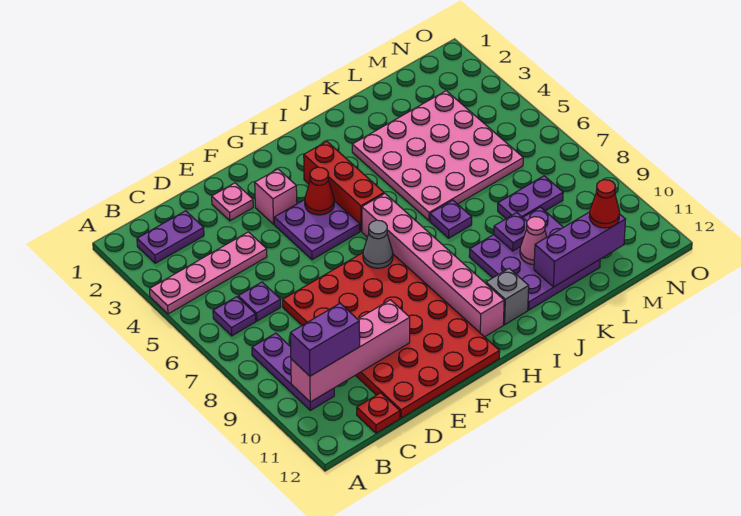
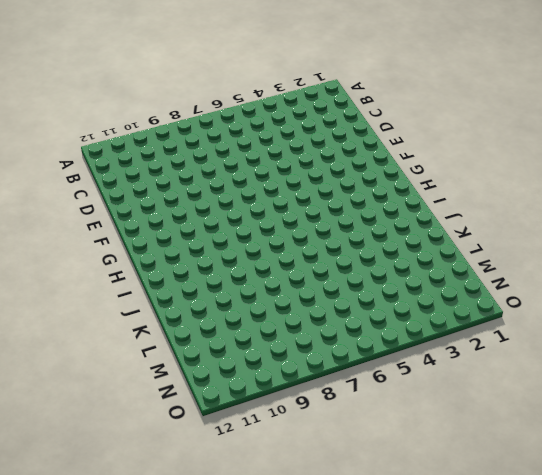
none -> pink 1x4 plate [150,232,267,314]
none -> purple 1x2 plate [137,211,204,263]
none -> purple 1x1 plate [213,297,256,336]

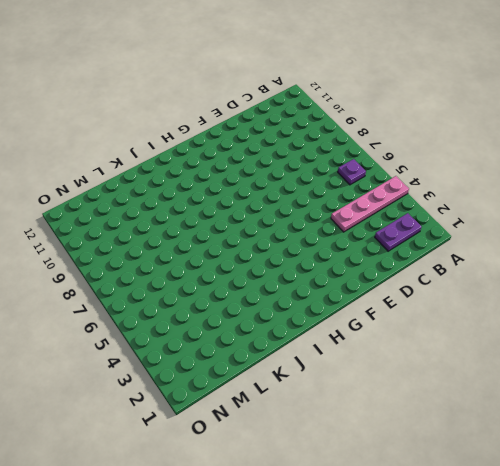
none -> purple 1x3 plate [252,333,334,410]
none -> purple 1x1 plate [238,282,281,321]
none -> red 1x1 plate [357,393,400,433]

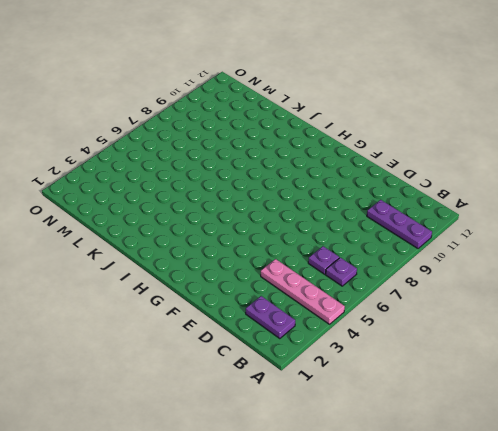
purple 1x3 plate [367,200,432,249] -> purple 1x3 plate turned to [252,333,334,410]
none -> red 1x1 plate [357,393,400,433]
none -> red 4x6 plate [283,253,500,418]
none -> pink 1x1 plate [212,183,253,221]

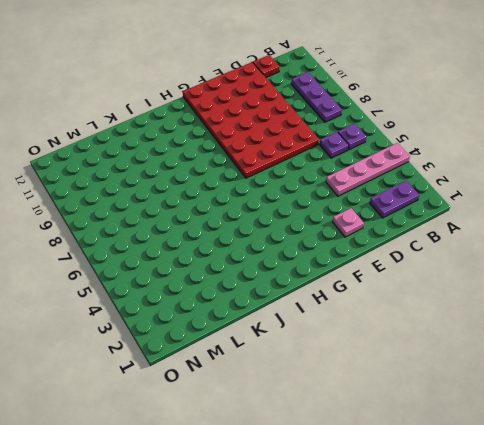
none -> pink 1x1 brick [255,169,297,224]
none -> purple 2x2 plate [274,200,360,260]
none -> red 1x3 brick [304,141,384,231]

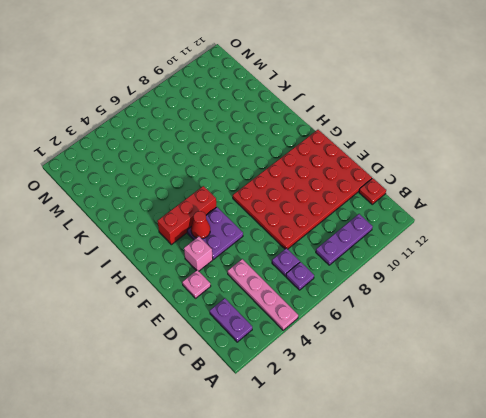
none -> pink 1x6 brick [362,194,504,337]
none -> grey 1x1 brick [486,268,529,325]
none -> pink 4x4 plate [352,91,523,221]

